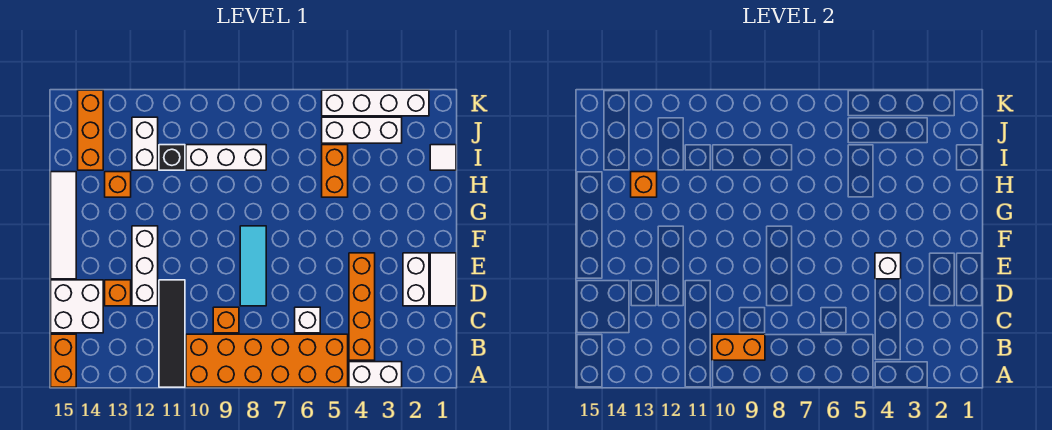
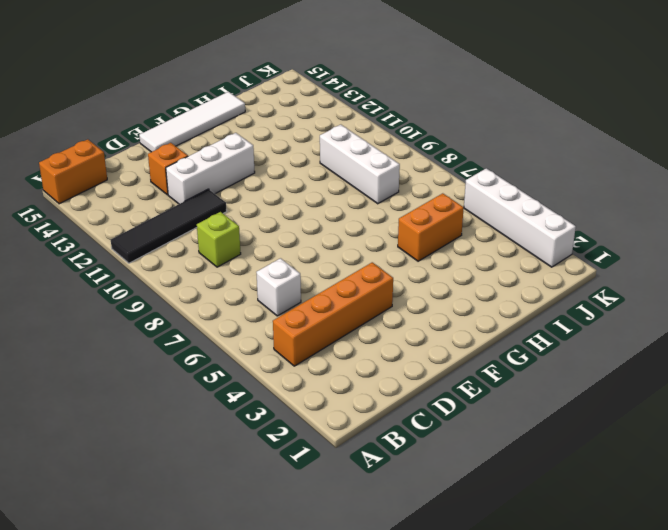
lime 1x1 brick [197,212,241,267] -> orange 1x1 brick [213,307,239,333]
none -> white 1x2 brick [349,362,402,387]
none -> orange 2x6 brick [186,334,348,387]
none -> white 2x2 brick [51,280,103,333]

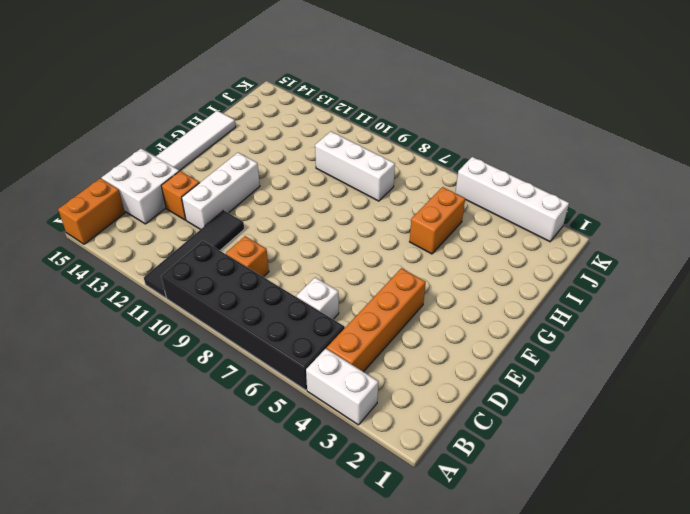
black 2x6 brick [161,240,345,390] -> orange 2x6 brick [186,334,348,387]
none -> white 1x2 tile [430,253,456,306]
none -> white 1x2 brick [403,253,429,306]
none -> cyan 1x3 tile [240,226,266,306]

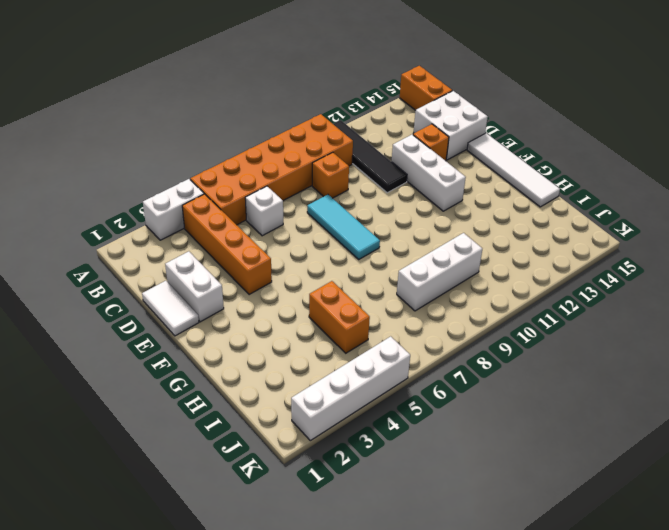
none -> orange 1x1 brick [105,172,131,197]
none -> white 1x1 tile [430,145,456,170]
none -> black 1x1 brick [159,145,185,170]

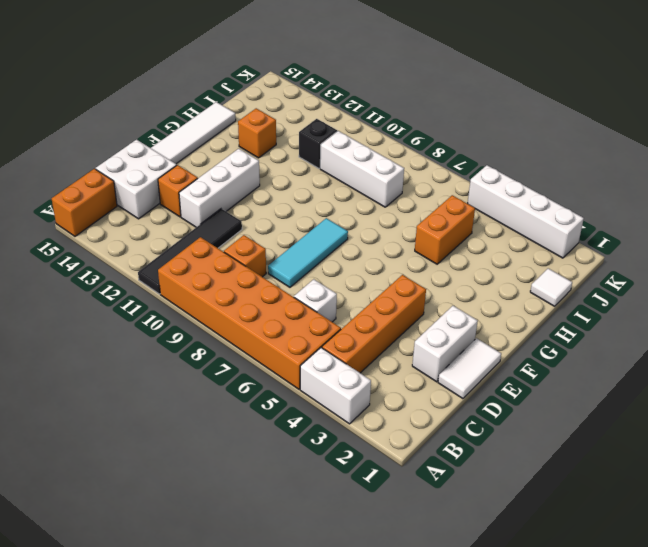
none -> white 1x2 brick [132,117,158,170]
none -> orange 1x3 brick [78,90,103,170]
none -> white 1x3 brick [322,117,402,143]

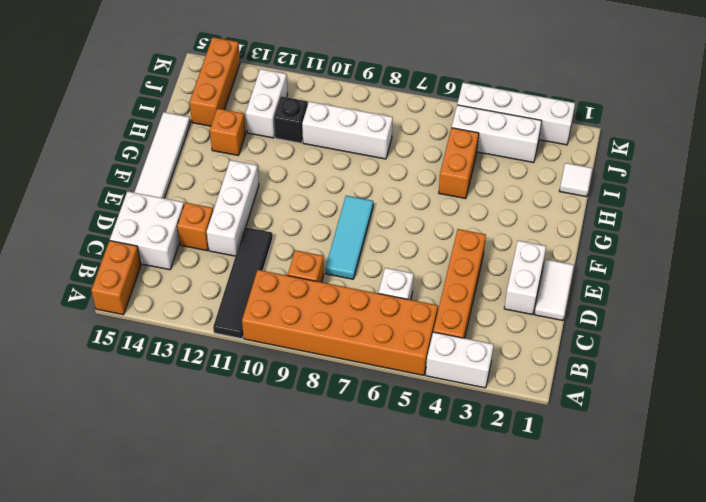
none -> orange 1x2 brick [712,334,765,360]
none -> white 1x1 brick [875,253,901,279]
none -> orange 1x1 brick [631,172,657,197]

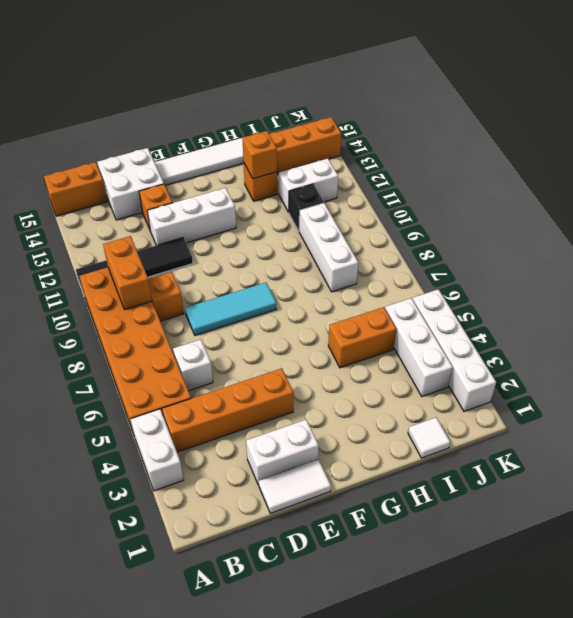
none -> white 1x1 brick [875,253,901,279]

